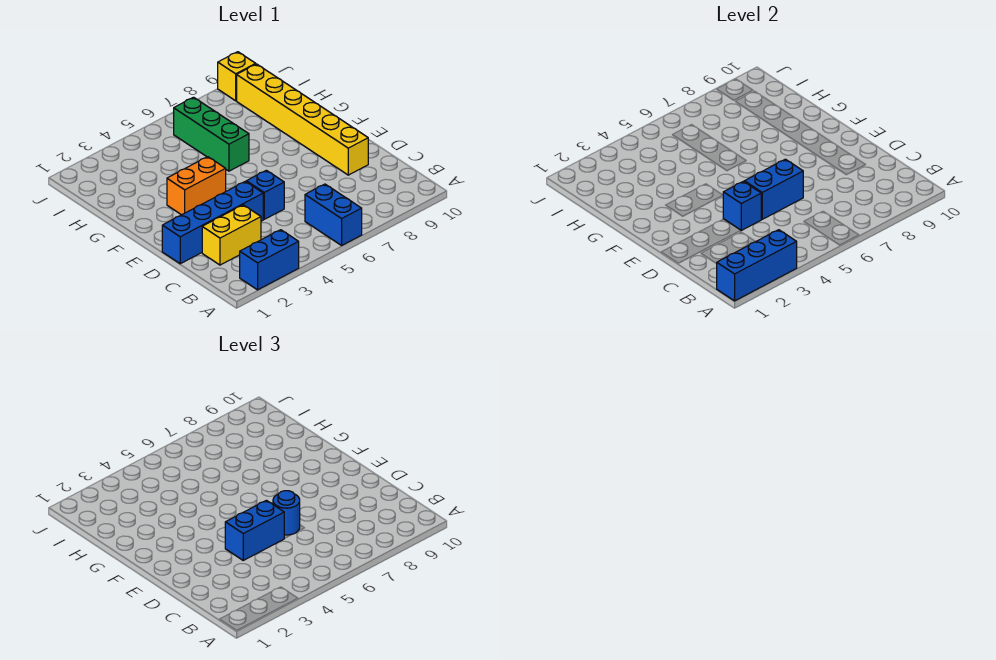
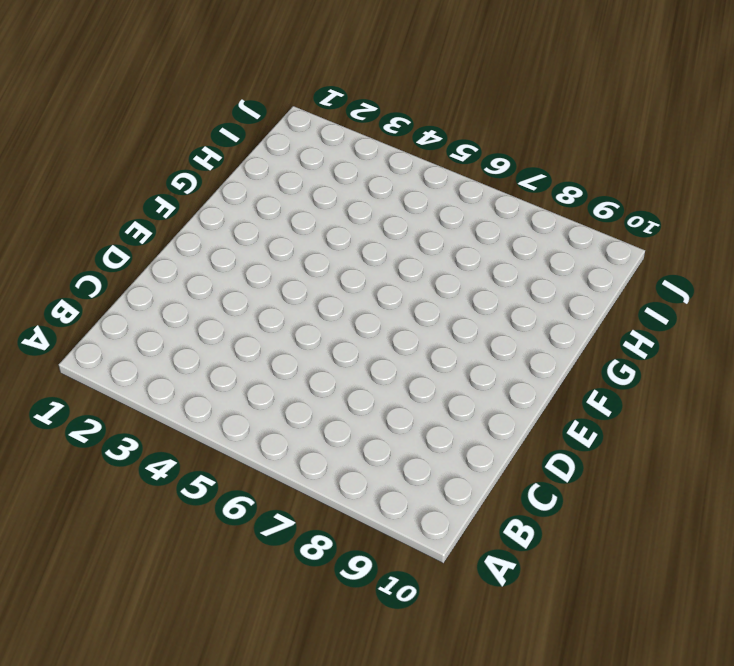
none -> blue 1x2 brick [240,230,299,290]
none -> blue 1x2 brick [305,184,362,245]
none -> yellow 1x2 brick [202,205,261,265]

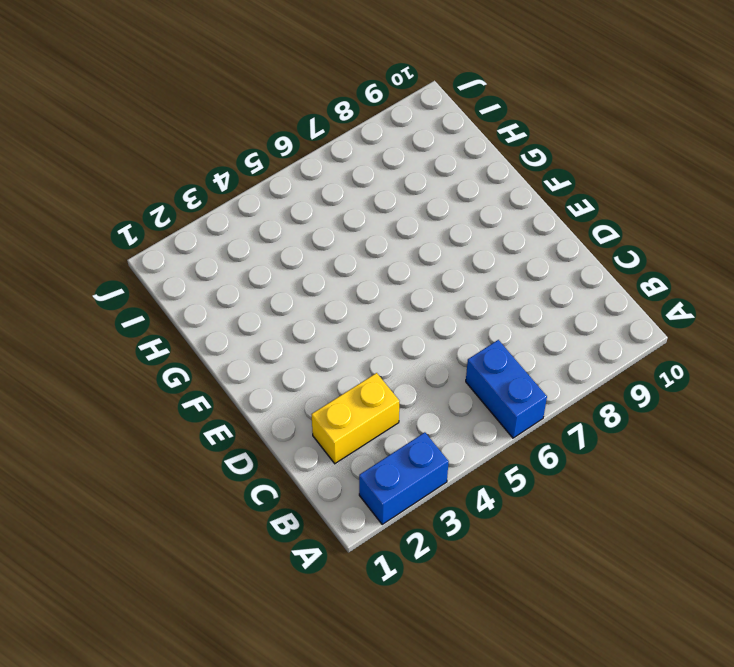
none -> blue 1x4 brick [162,181,263,264]
none -> blue 1x1 brick [246,170,284,219]
none -> yellow 1x6 brick [237,64,368,175]

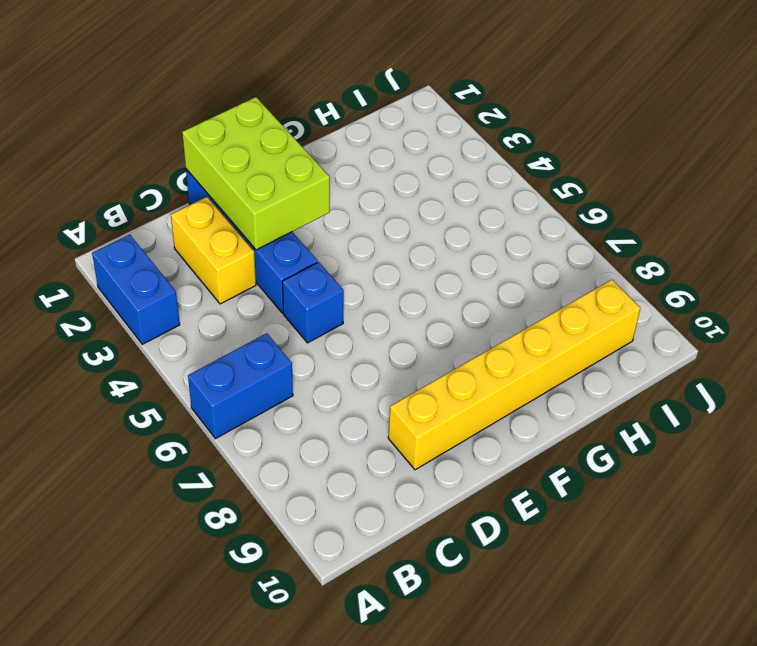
lime 2x3 brick [182,97,330,250] -> none
none -> orange 1x2 brick [167,157,226,215]
none -> green 1x3 brick [174,97,249,171]
none -> yellow 1x1 brick [218,52,256,101]

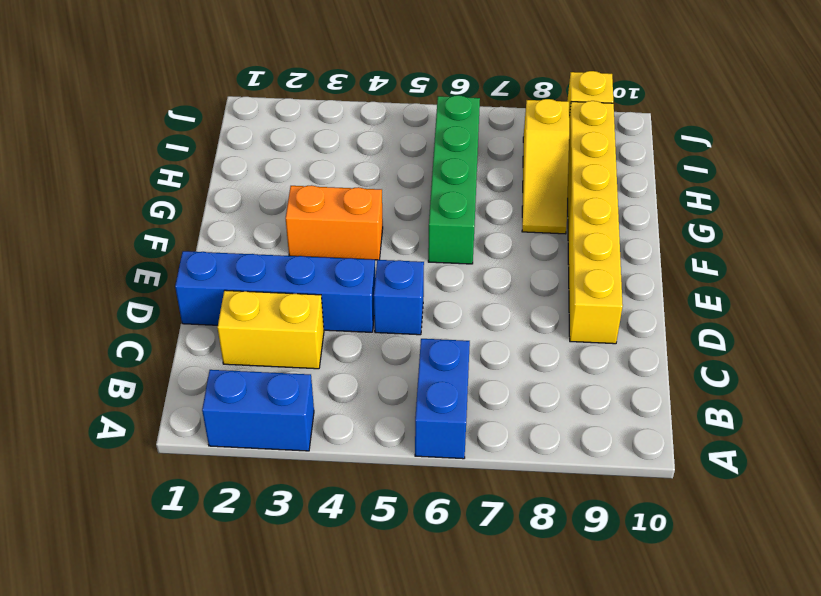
green 1x4 brick [428,95,480,264] -> green 1x3 brick [174,97,249,171]
yellow 1x3 slope [522,99,569,234] -> none
none -> blue 1x3 brick [717,230,797,301]
none -> blue 1x1 brick [723,181,761,230]
none -> blue 1x2 brick [744,159,803,219]

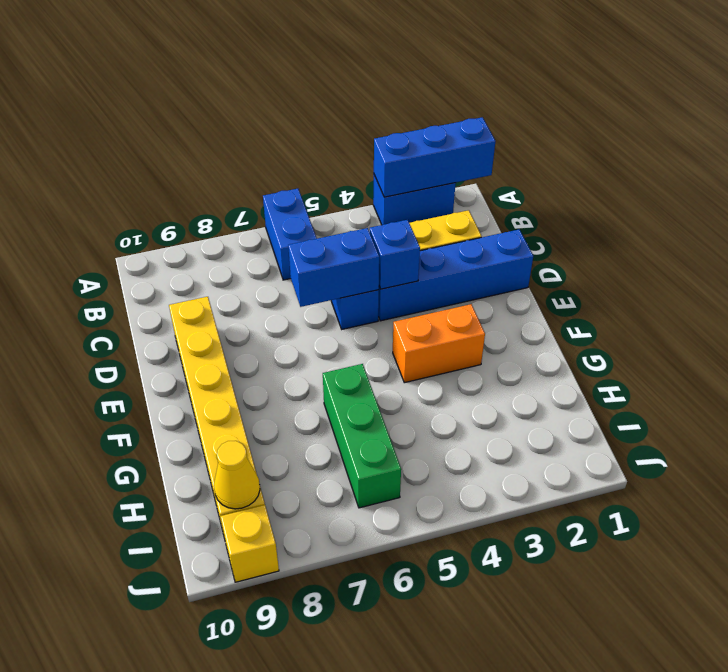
yellow 1x1 cone [214,441,260,509] -> none
none -> blue 1x2 brick [225,500,284,560]
none -> blue 1x1 round brick [273,491,300,535]

